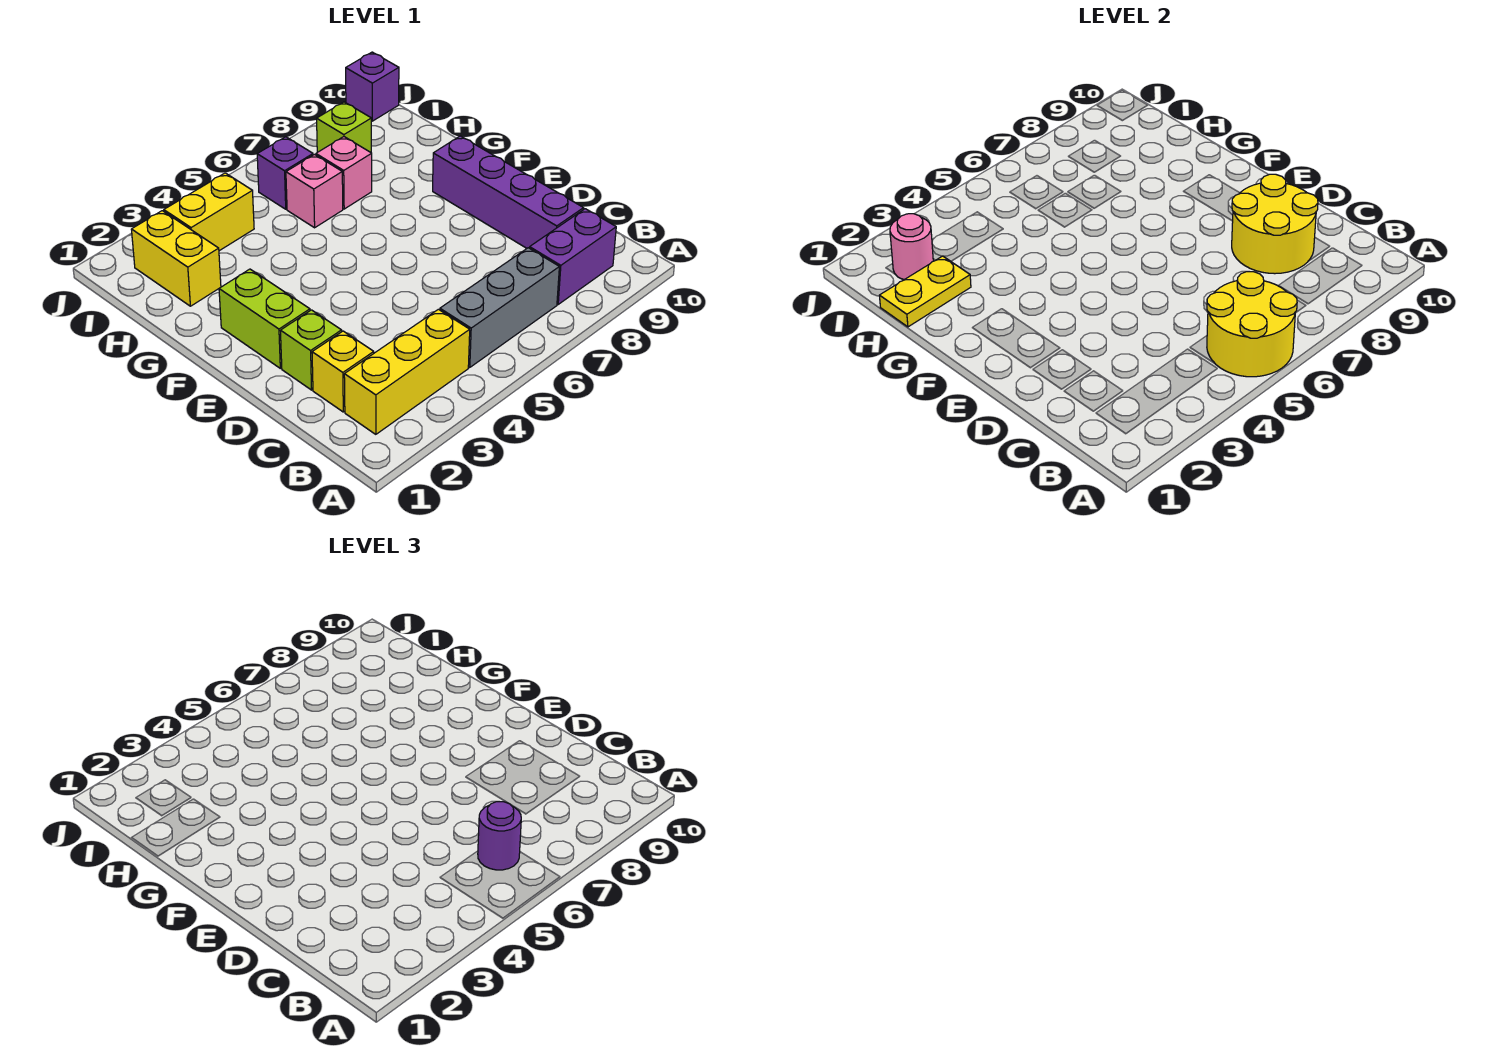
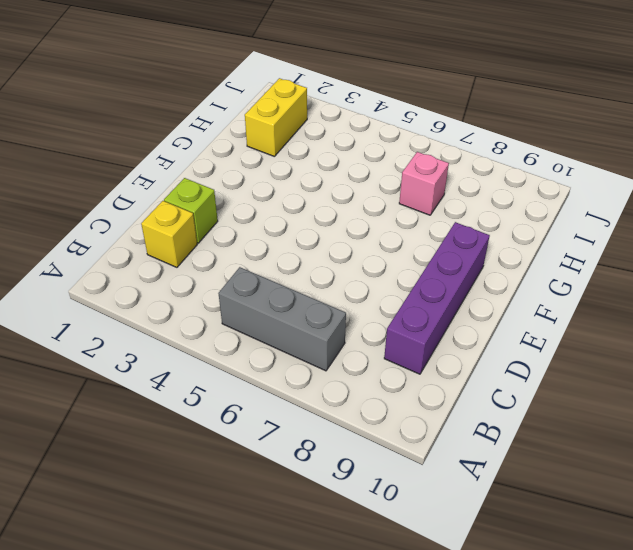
none -> yellow 1x3 brick [344,309,470,434]
none -> purple 1x2 brick [530,209,616,304]
none -> lime 1x2 brick [219,269,310,368]

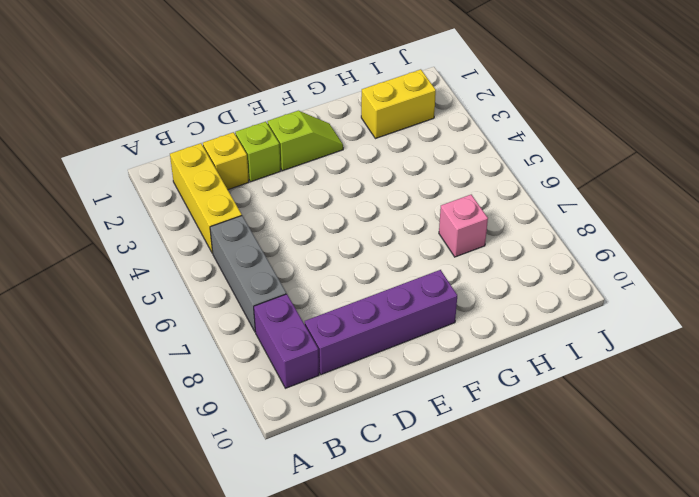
lime 1x2 slope [267,111,343,171] -> lime 1x2 brick [219,269,310,368]
none -> pink 1x1 brick [286,155,343,228]
none -> yellow 1x2 brick [164,173,254,251]
none -> purple 1x1 brick [257,137,313,209]

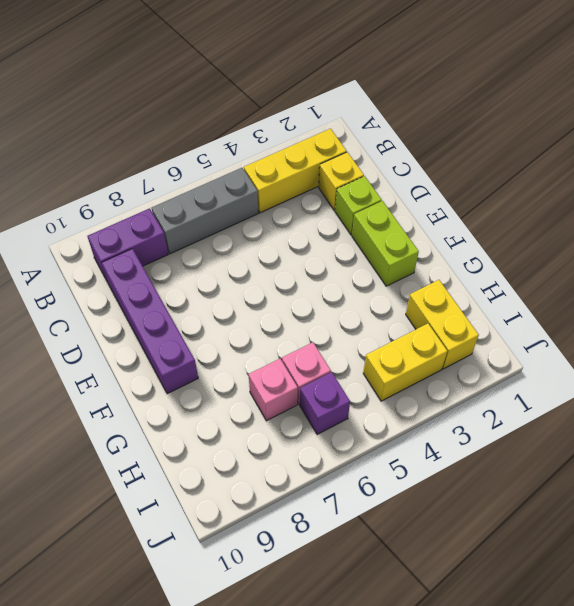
none -> lime 1x1 brick [317,102,371,152]
none -> purple 1x1 brick [346,52,399,121]
none -> yellow 2x2 round brick [1207,272,1297,377]

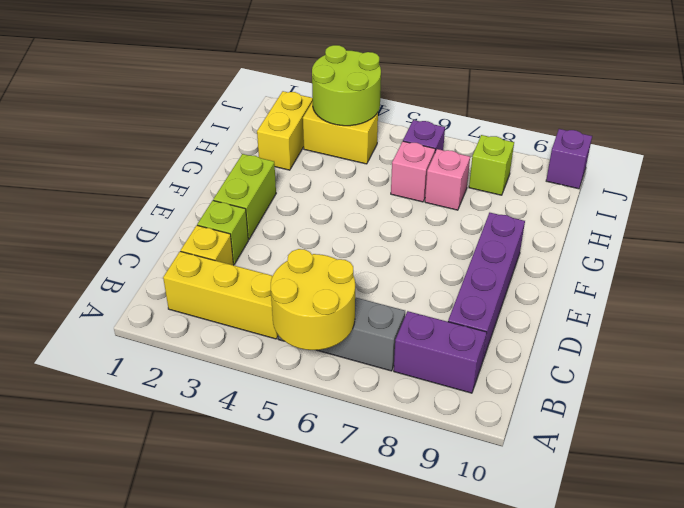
lime 2x2 round brick [312,45,381,126] -> none
none -> yellow 2x2 round brick [1232,174,1318,274]
none -> yellow 1x2 plate [879,256,971,327]
none -> pink 1x1 round brick [890,214,933,280]

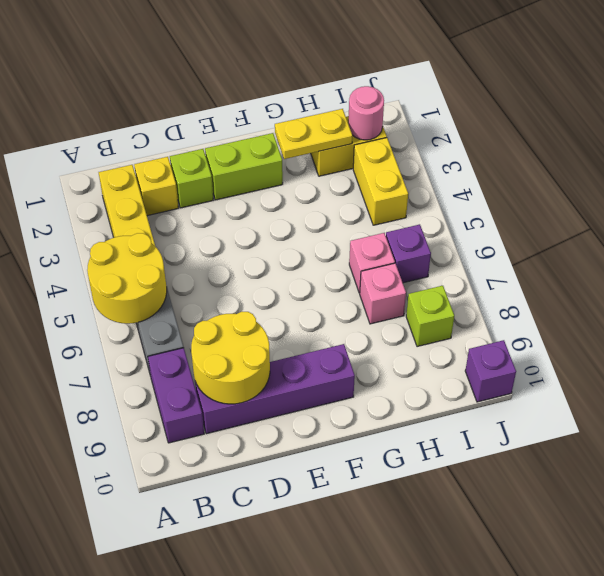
yellow 1x2 plate [275,109,352,159] -> yellow 1x2 plate turned to [879,256,971,327]
none -> purple 1x1 round brick [478,802,521,870]

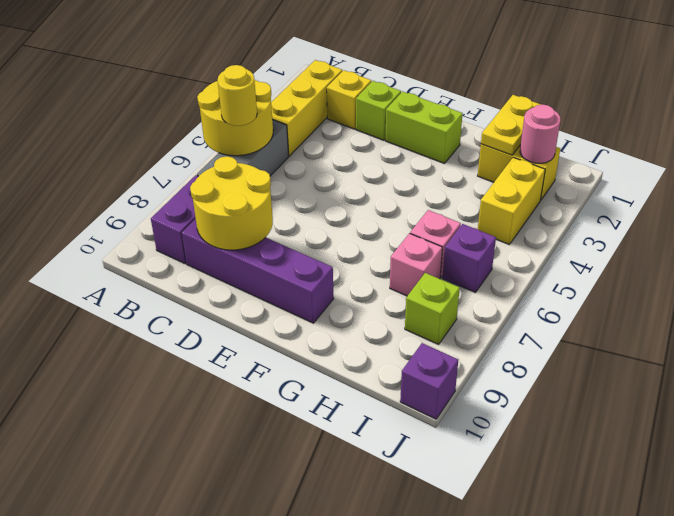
yellow 1x1 round brick [218,65,257,126] -> purple 1x1 round brick [478,802,521,870]

